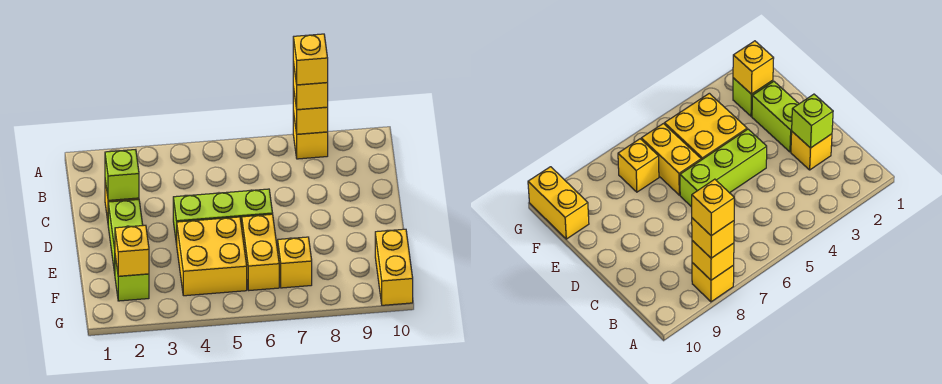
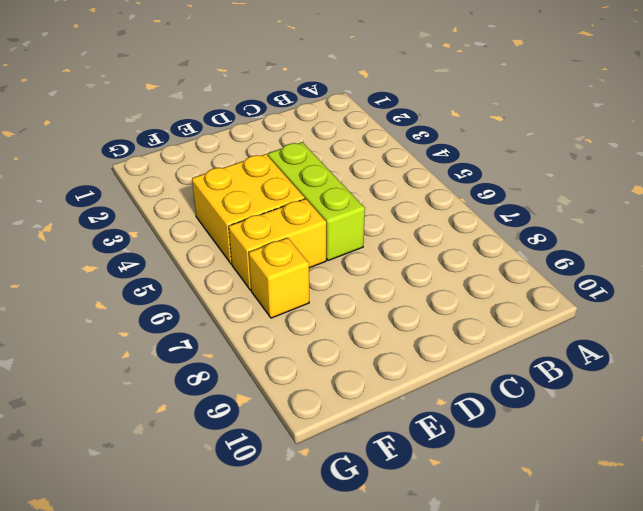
none -> yellow 1x1 brick [293,112,328,159]
none -> yellow 1x1 brick [791,132,832,170]
none -> lime 1x2 brick [108,200,143,273]

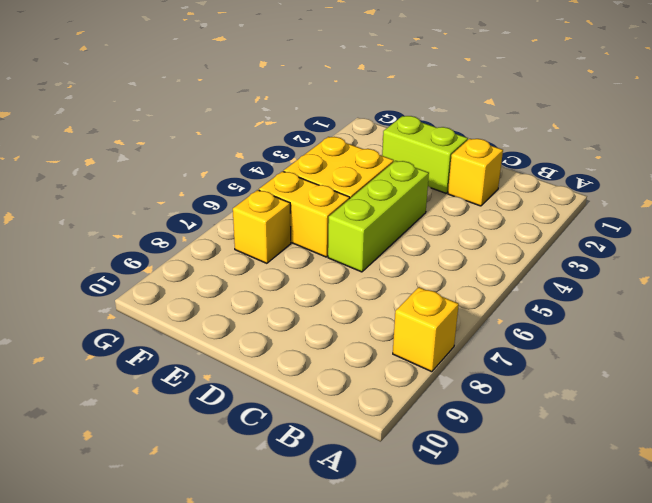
none -> lime 1x1 brick [115,256,149,301]
none -> yellow 1x2 brick [375,229,413,305]
none -> yellow 1x1 brick [293,87,328,134]

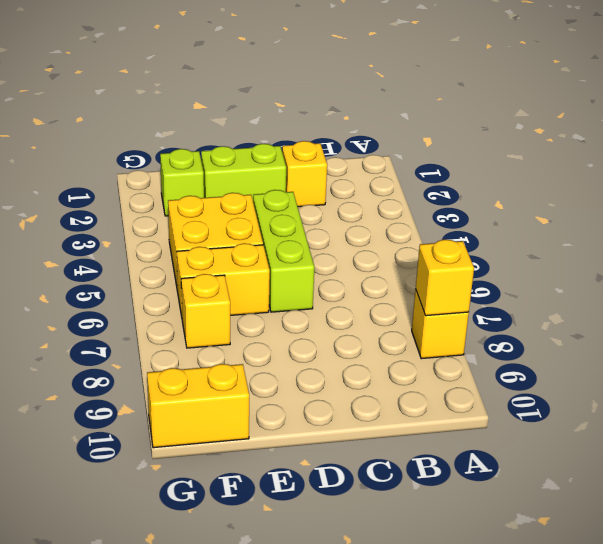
none -> lime 1x1 brick [105,150,139,200]
none -> yellow 1x1 brick [115,225,149,276]
none -> yellow 1x1 brick [293,62,328,110]

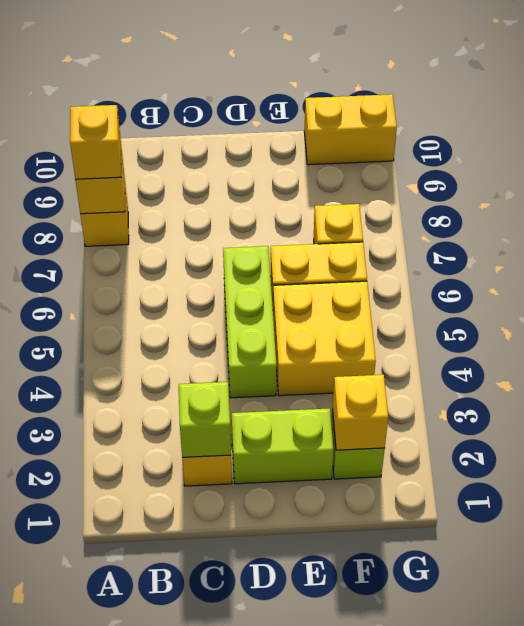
none -> yellow 1x1 brick [293,34,328,85]

